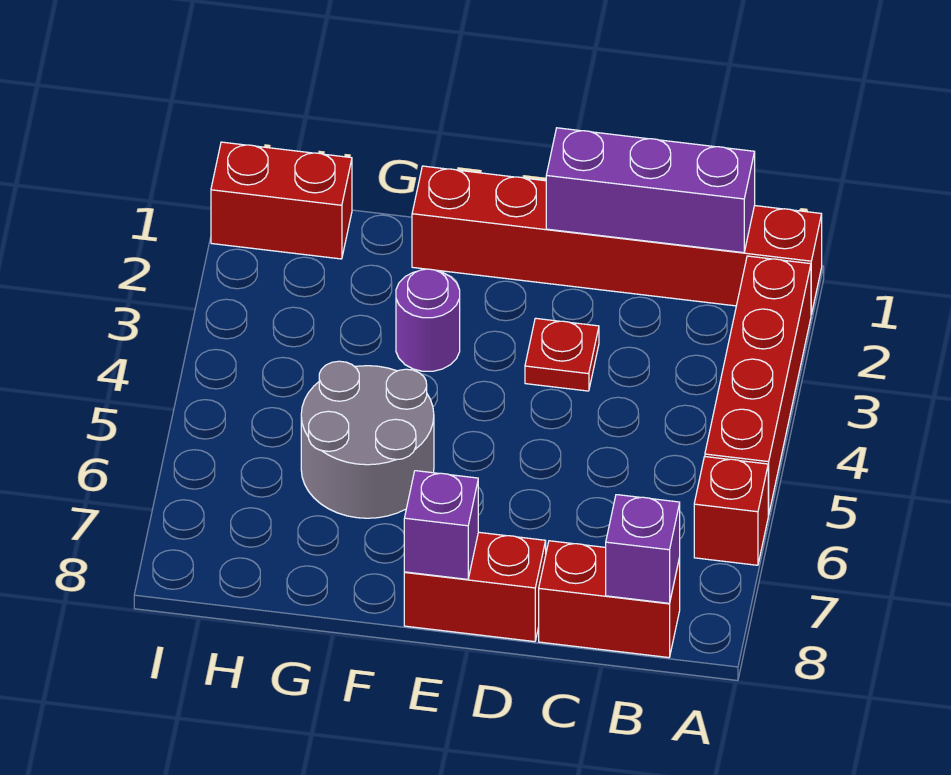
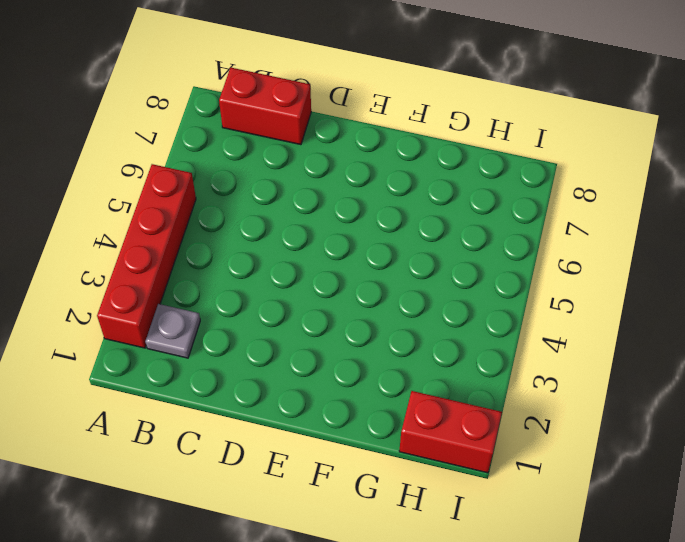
grey 1x1 plate [145,304,200,358] -> none
none -> red 1x6 brick [412,166,822,314]
none -> red 1x1 brick [694,457,768,565]
none -> red 1x1 plate [525,318,599,391]

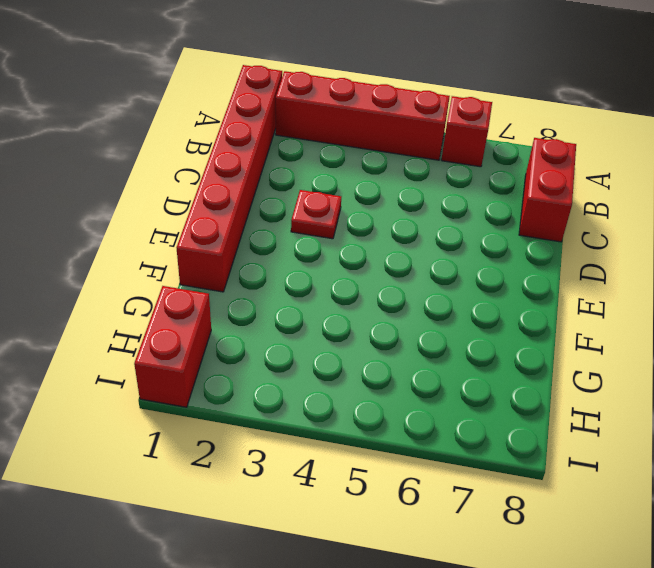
none -> red 1x2 brick [404,532,546,642]
none -> purple 1x1 round brick [396,269,460,371]
none -> grey 2x2 round brick [301,361,434,518]

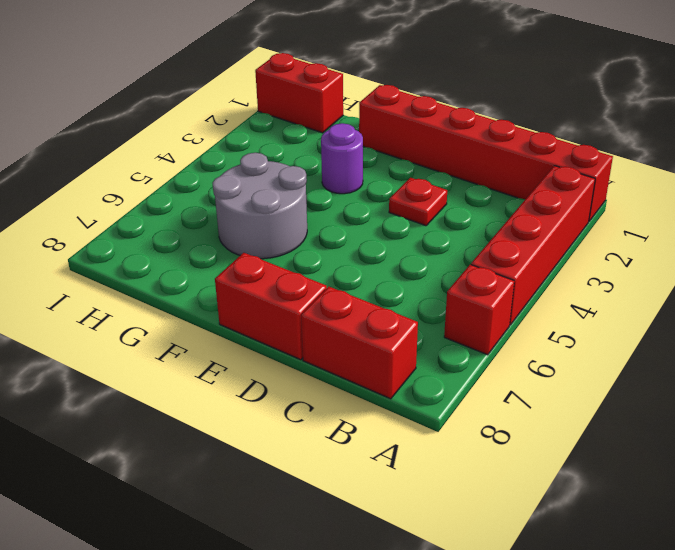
none -> purple 1x3 brick [546,128,755,253]
none -> purple 1x1 brick [606,495,680,603]
none -> purple 1x1 brick [404,471,478,579]

